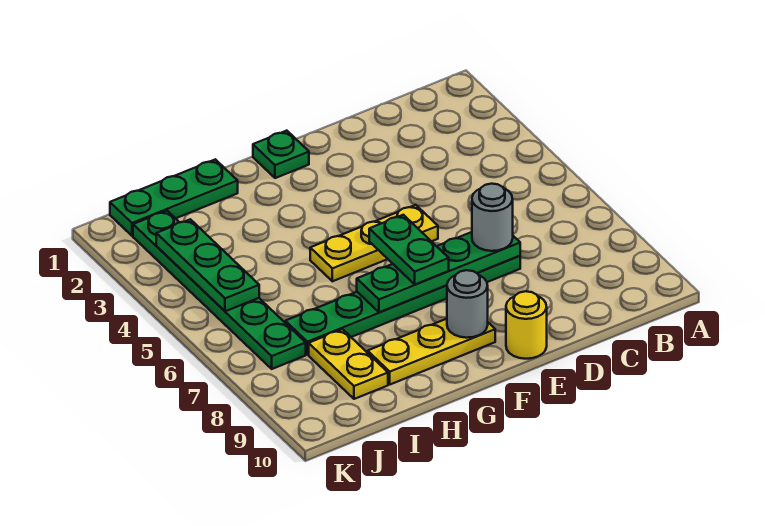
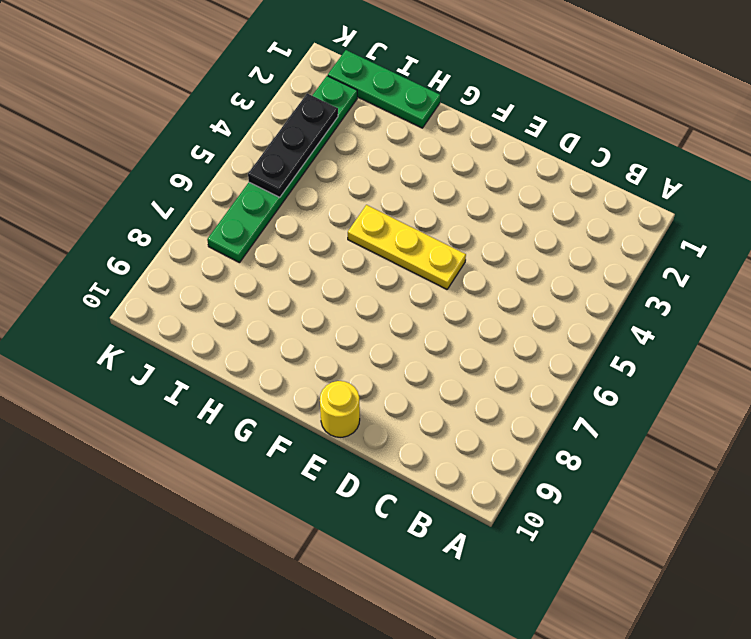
black 1x3 plate [248,93,338,197] -> green 1x3 plate [156,219,259,311]
none -> green 1x6 plate [285,256,520,355]
none -> green 1x1 plate [253,131,309,178]
none -> yellow 1x3 plate [368,319,495,384]

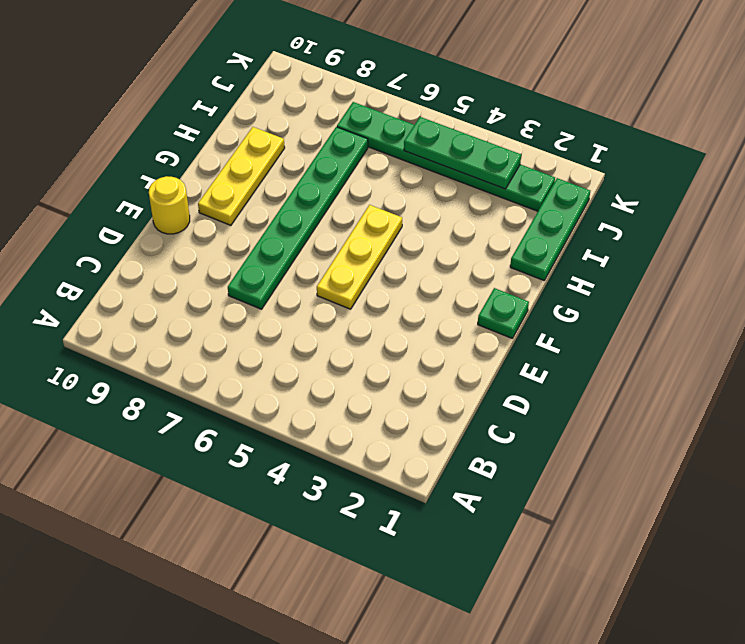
none -> yellow 1x2 plate [309,329,388,399]
none -> green 1x4 plate [357,232,520,312]
none -> grey 1x1 round brick [447,270,488,338]

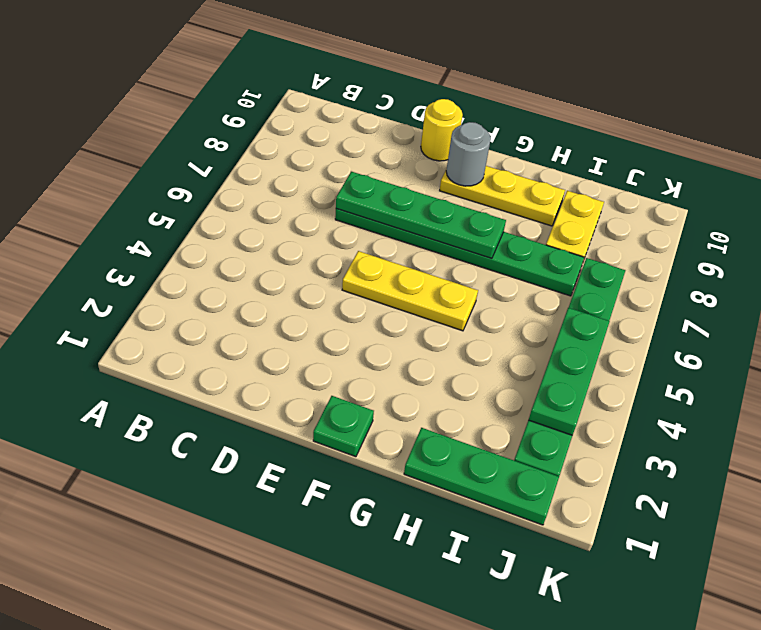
none -> grey 1x1 round brick [472,184,513,251]
none -> green 1x2 plate [369,215,449,285]

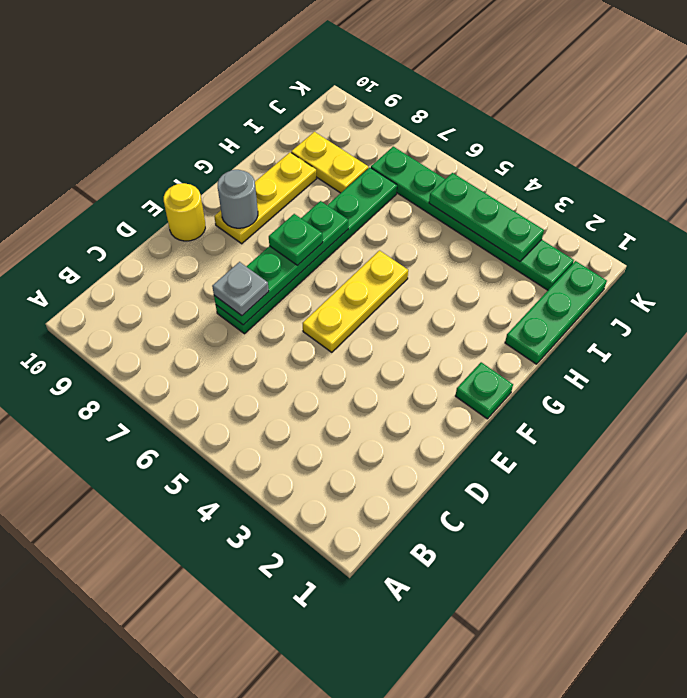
grey 1x1 plate [212,262,269,316] -> grey 1x1 round brick [472,184,513,251]
green 1x1 plate [269,214,323,266] -> green 1x2 plate [369,215,449,285]

